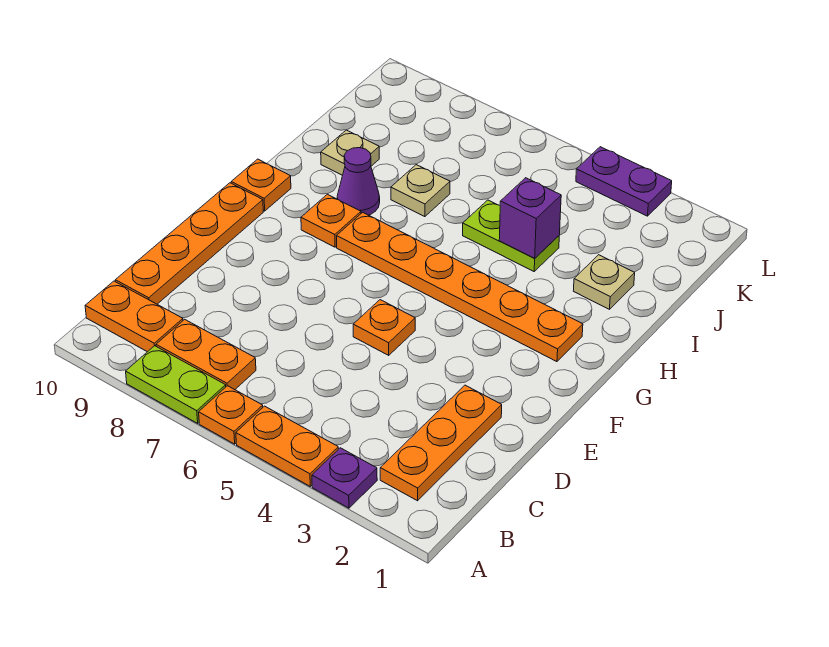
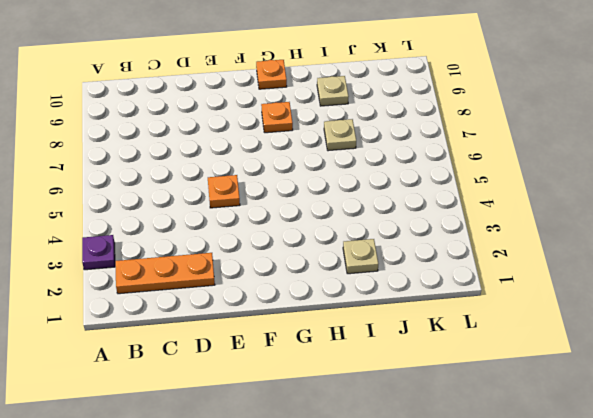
none -> orange 1x2 plate [236,406,338,486]
none -> orange 1x1 plate [199,386,263,444]
none -> lime 1x2 plate [126,346,226,423]

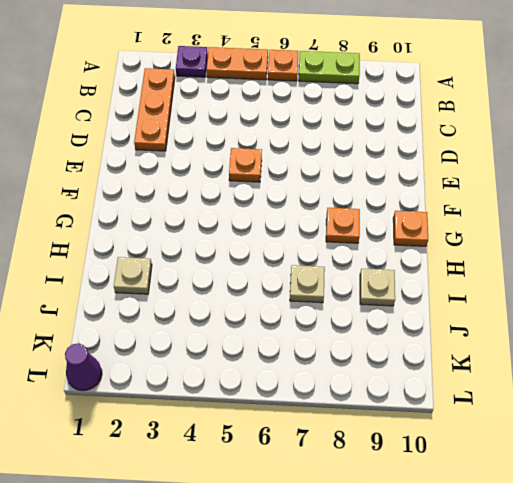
purple 1x1 cone [65,344,102,391] -> purple 1x1 cone moved to [337,148,380,215]
none -> orange 1x2 plate [156,319,256,390]
none -> orange 1x2 plate [85,281,183,352]
none -> orange 1x4 plate [115,183,263,304]

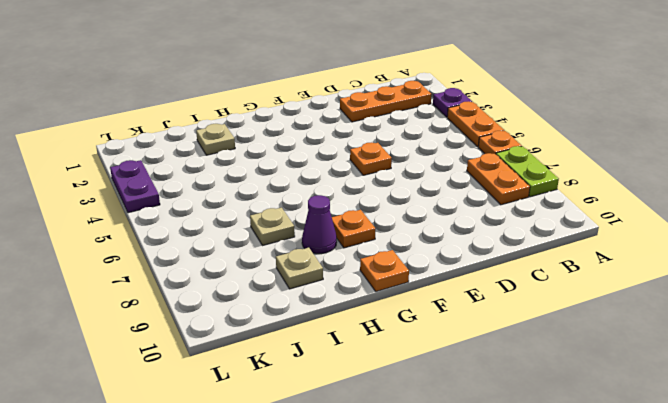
none -> orange 1x2 plate [85,281,183,352]
none -> orange 1x4 plate [115,183,263,304]
none -> orange 1x6 plate [337,212,583,362]

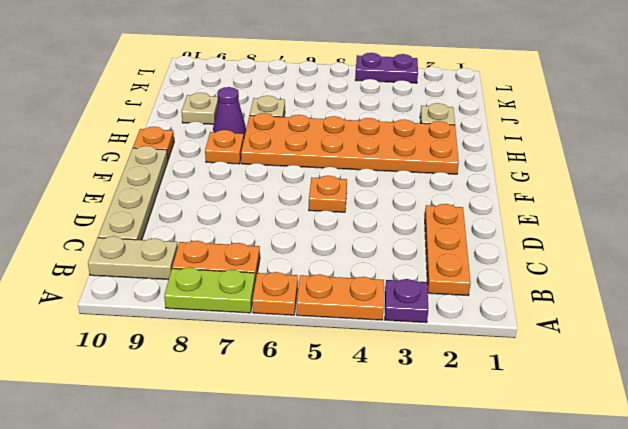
tan 1x2 plate [88,236,178,280] -> orange 1x2 plate [85,281,183,352]
tan 1x4 plate [98,146,168,240] -> orange 1x4 plate [115,183,263,304]
orange 2x6 plate [241,113,459,174] -> orange 1x6 plate [337,212,583,362]
none -> lime 1x2 plate [463,200,559,271]
none -> purple 1x1 brick [499,178,561,258]

